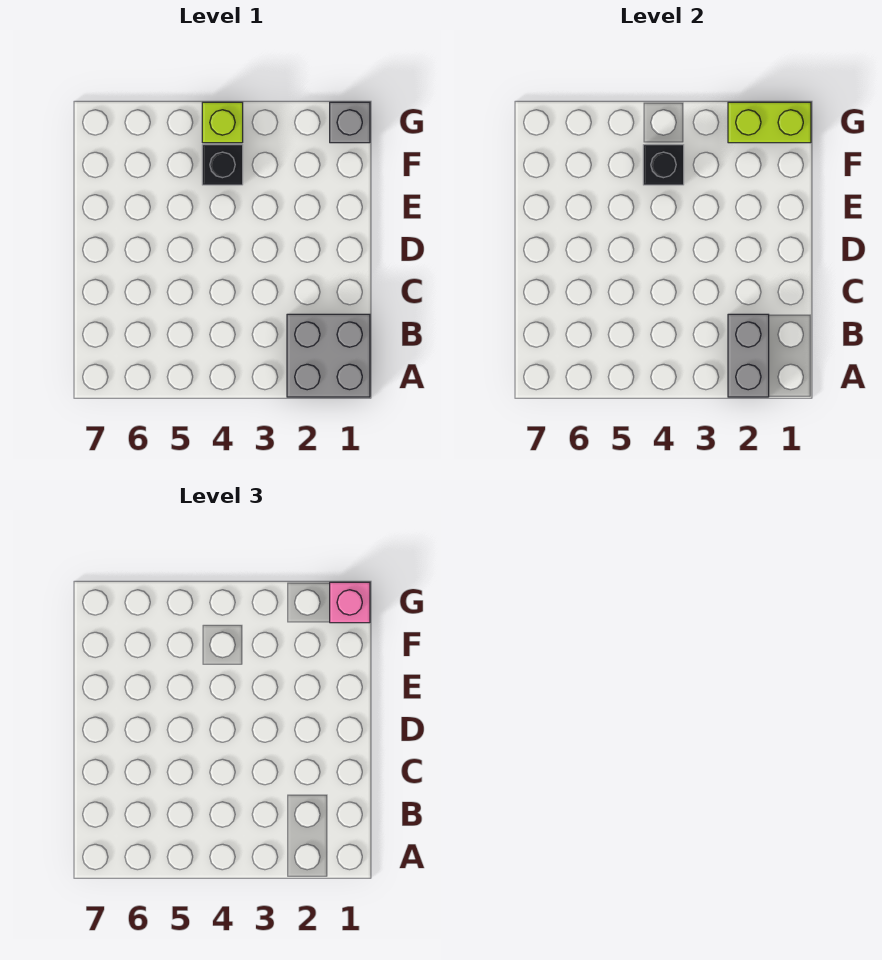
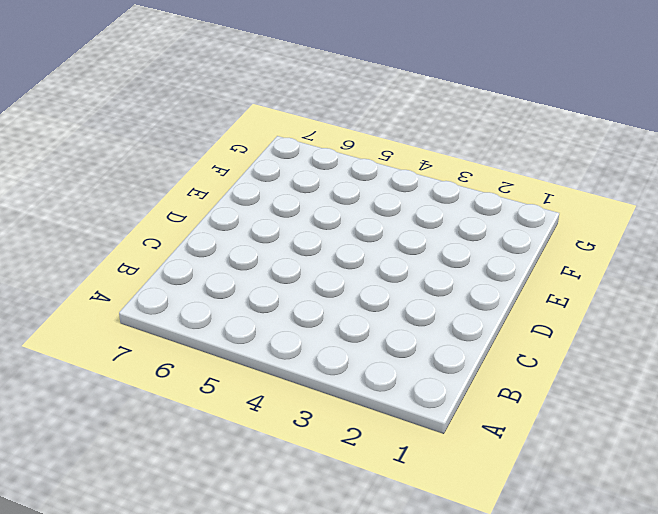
none -> grey 2x2 brick [287,314,370,397]
none -> black 1x1 brick [202,145,243,185]

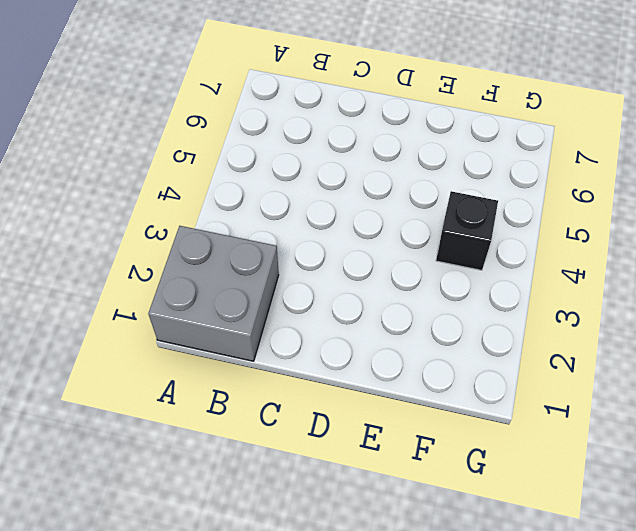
none -> grey 1x1 brick [330,102,370,143]
none -> lime 1x1 brick [202,102,243,143]

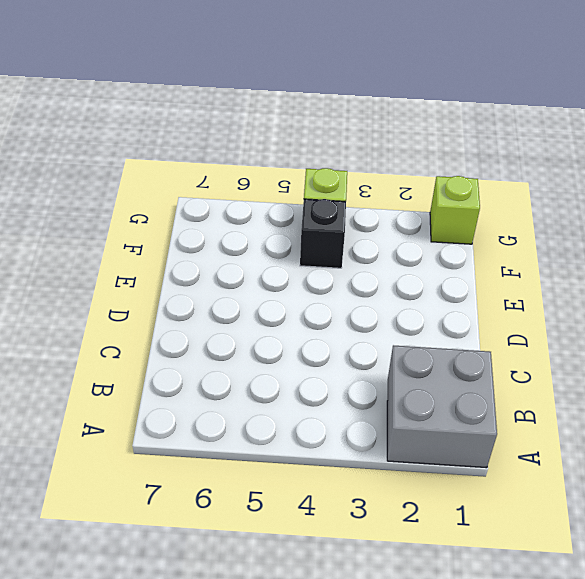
lime 1x1 brick [430,176,480,244] -> grey 1x1 brick [330,102,370,143]
none -> grey 1x2 brick [728,314,769,397]
none -> black 1x1 brick [643,145,684,185]

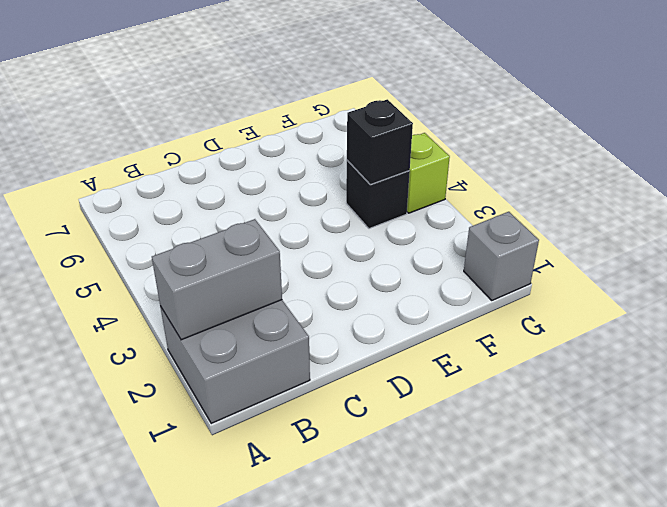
none -> lime 1x2 brick [728,102,811,143]
none -> pink 1x1 brick [330,582,370,623]

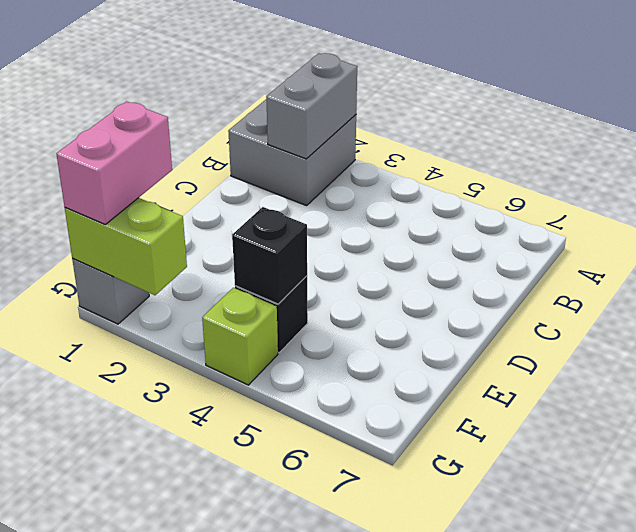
pink 1x2 brick [56,101,172,224] -> pink 1x1 brick [330,582,370,623]

